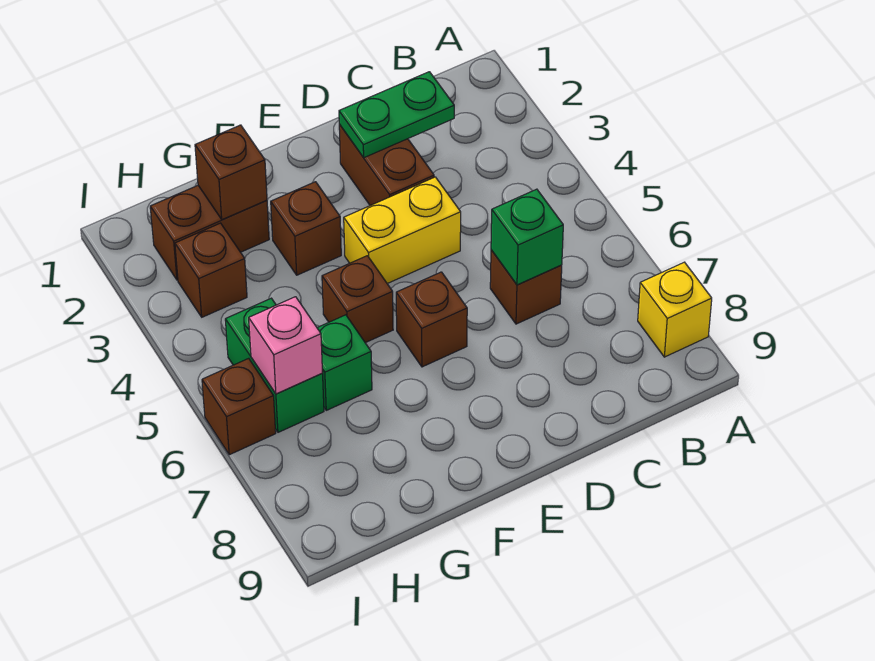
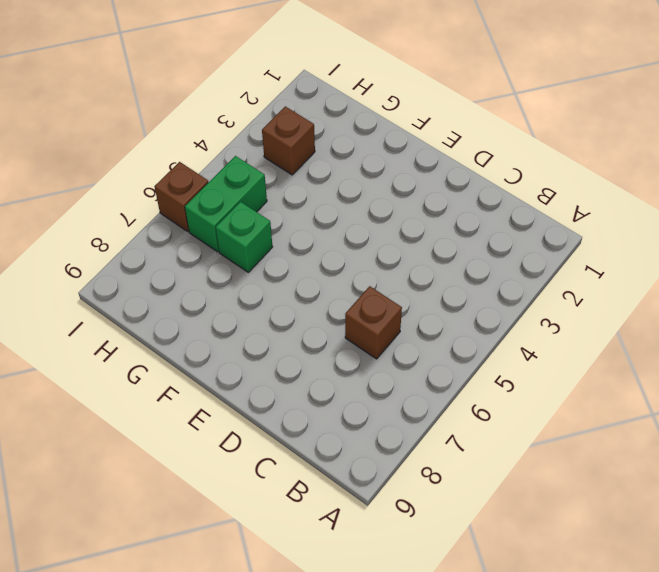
none -> yellow 1x1 brick [638,262,712,357]
none -> brown 1x2 brick [339,124,434,205]
none -> yellow 1x2 brick [344,177,461,284]

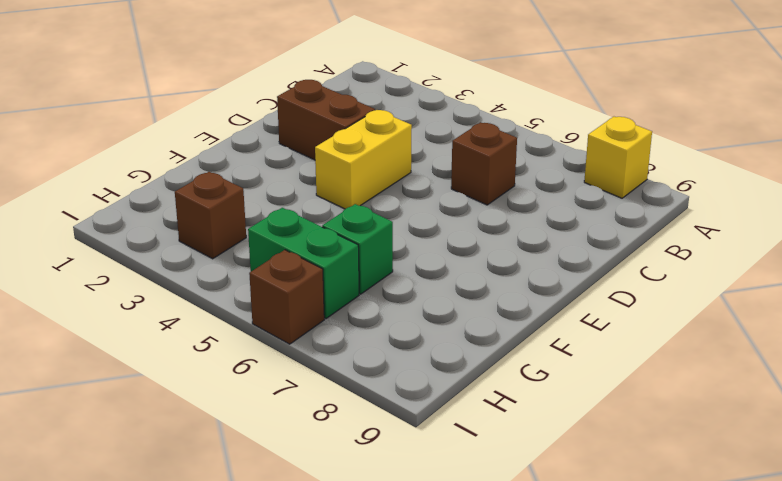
none -> brown 1x1 brick [396,272,467,367]
none -> brown 1x1 brick [271,182,341,275]
none -> brown 1x1 brick [322,256,393,343]

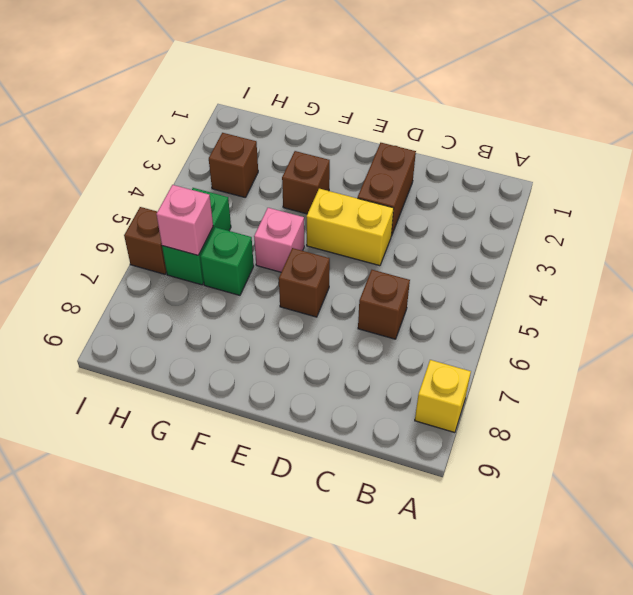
pink 1x1 brick [254,208,304,272] -> brown 1x1 brick [322,256,393,343]
none -> brown 1x2 brick [150,186,269,280]
none -> green 1x2 plate [339,72,454,158]
none -> green 1x1 brick [491,189,563,285]

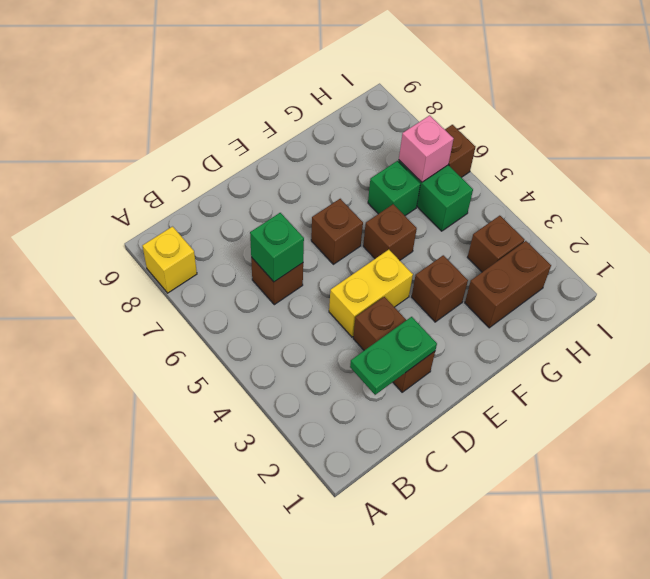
none -> brown 1x1 brick [195,125,267,220]

